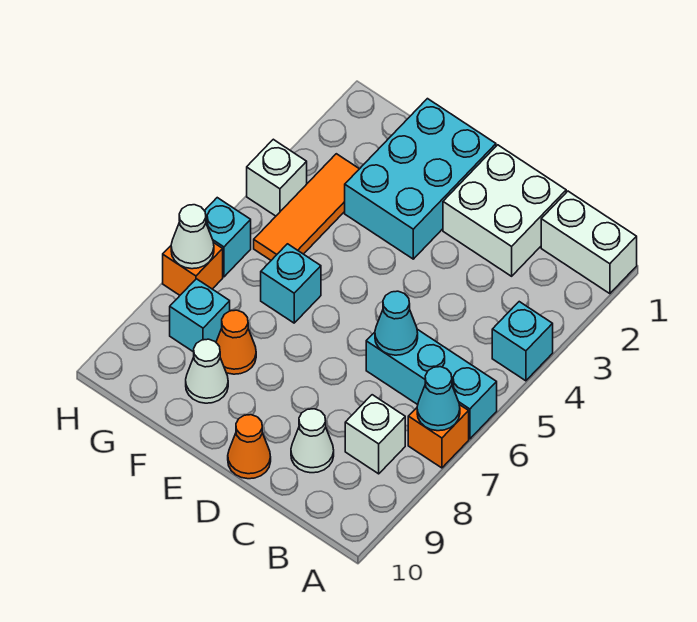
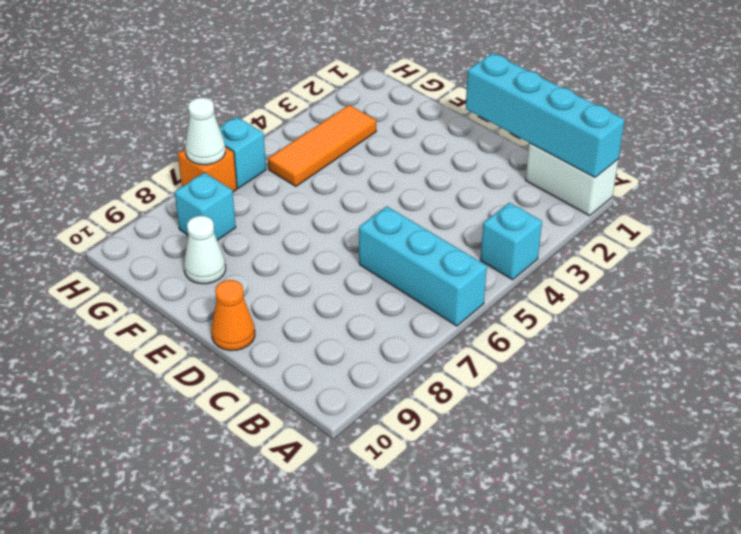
cyan 1x4 brick [466,53,625,177] -> none
none -> orange 1x1 brick [408,405,469,468]
none -> white 1x1 brick [345,395,405,474]
none -> white 2x2 brick [443,145,566,276]

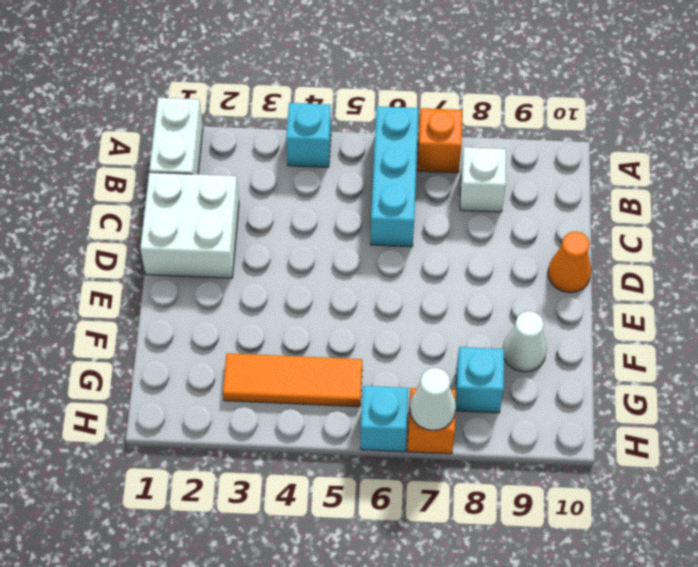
none -> white 1x1 cone [291,409,334,473]
none -> cyan 2x3 brick [345,99,496,259]
none -> cyan 1x1 brick [261,244,321,323]

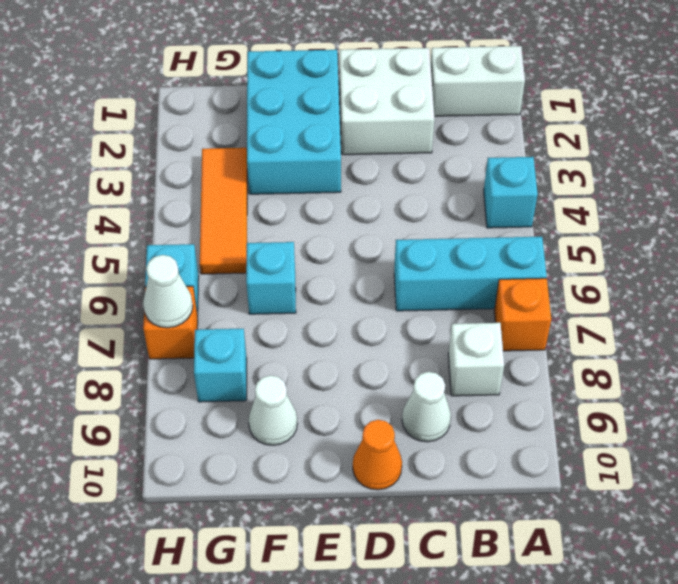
none -> orange 1x1 cone [216,310,256,374]
none -> white 1x1 brick [247,139,307,216]
none -> cyan 1x1 cone [417,367,460,431]

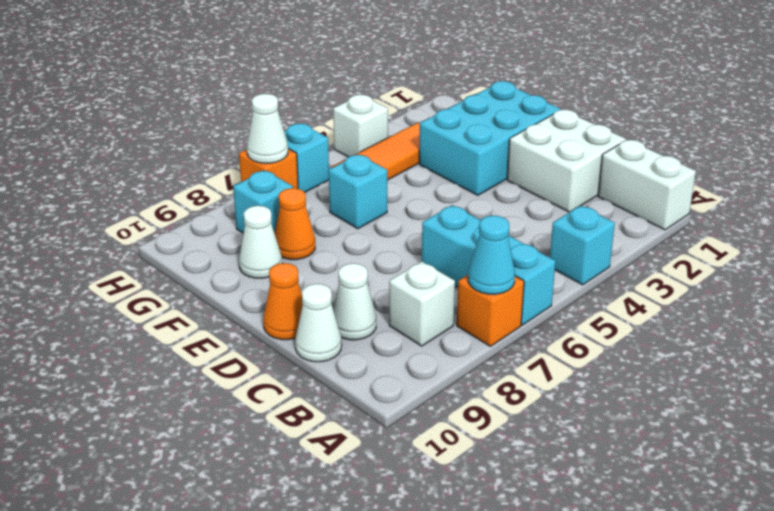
white 1x1 cone [295,284,342,362] -> none
none -> cyan 1x1 cone [375,291,418,355]

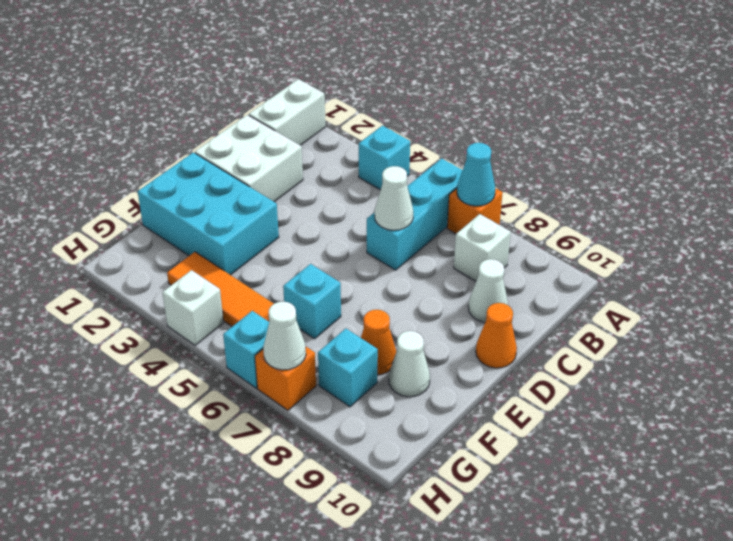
white 1x1 cone [375,166,413,230] -> cyan 1x1 cone [375,291,418,355]

